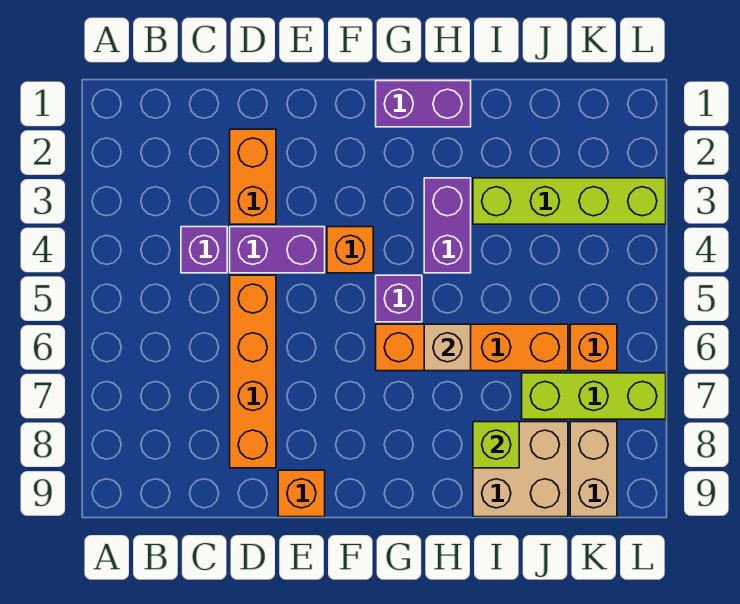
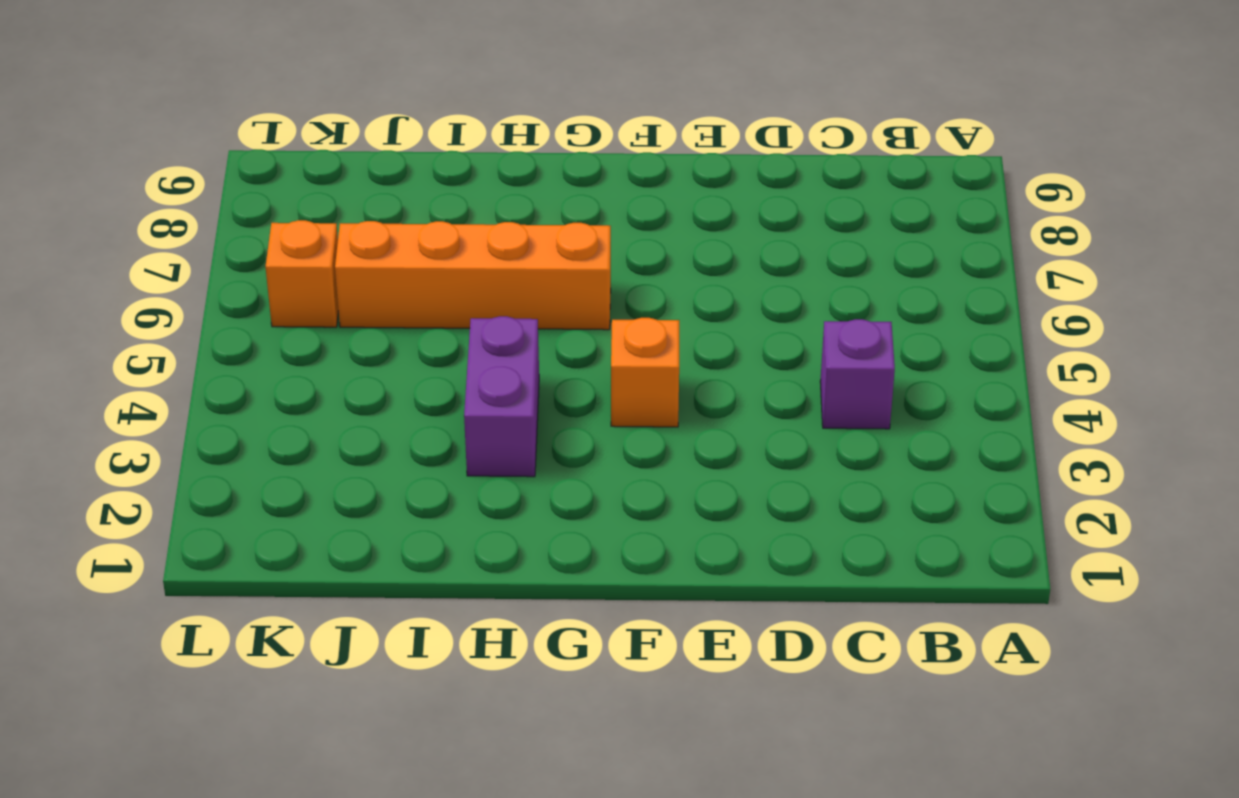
none -> orange 1x2 brick [230,129,276,224]
none -> purple 1x2 brick [230,227,325,273]
none -> orange 1x4 brick [230,275,276,468]

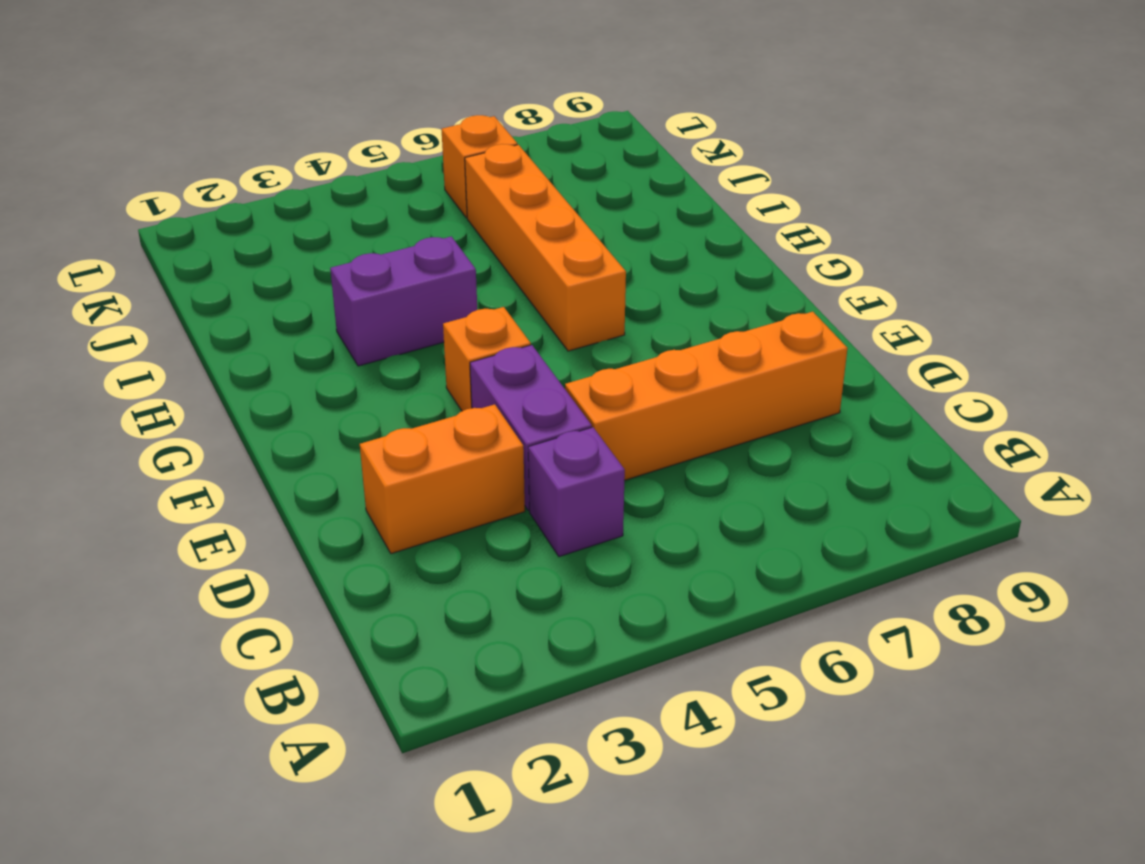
none -> orange 1x1 brick [278,470,325,517]
none -> purple 1x2 brick [376,81,471,127]
none -> purple 1x1 brick [376,275,422,322]

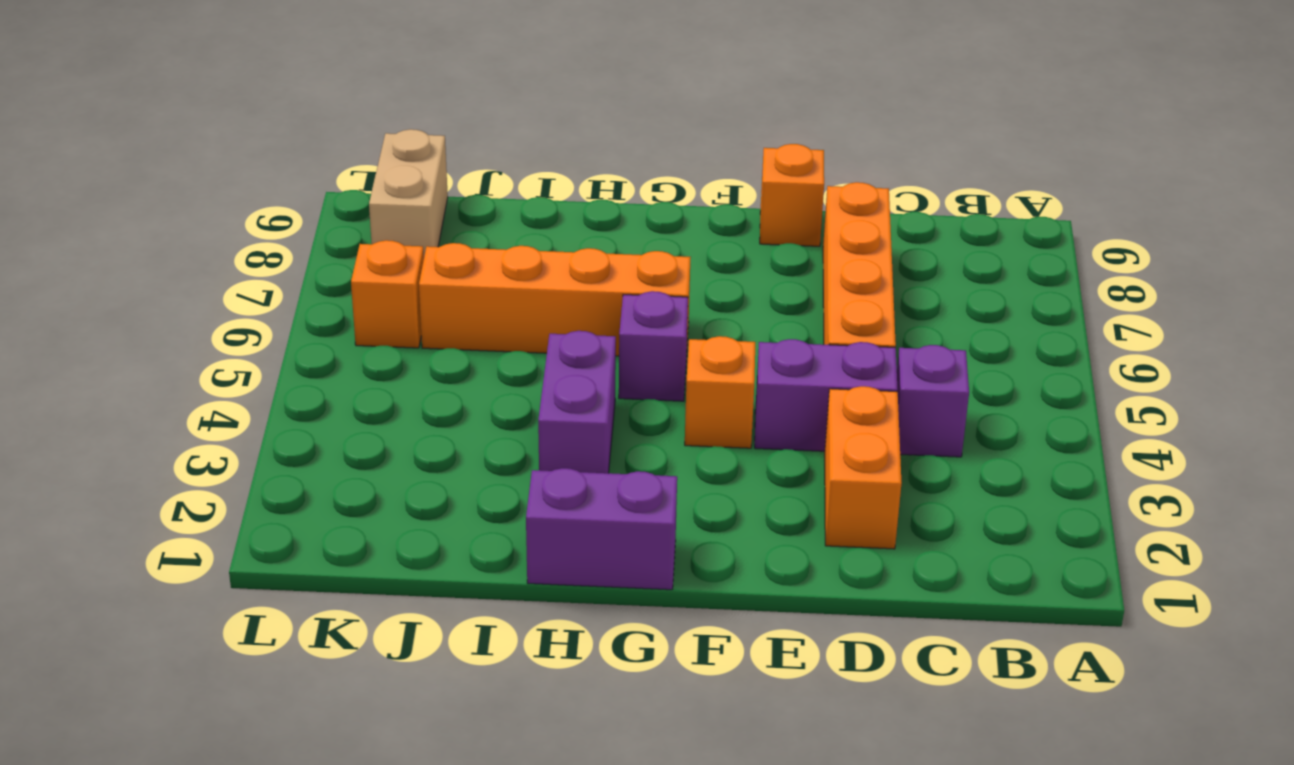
none -> lime 1x4 brick [473,178,666,224]
none -> tan 2x2 brick [473,422,568,517]
none -> lime 1x3 brick [522,373,666,419]

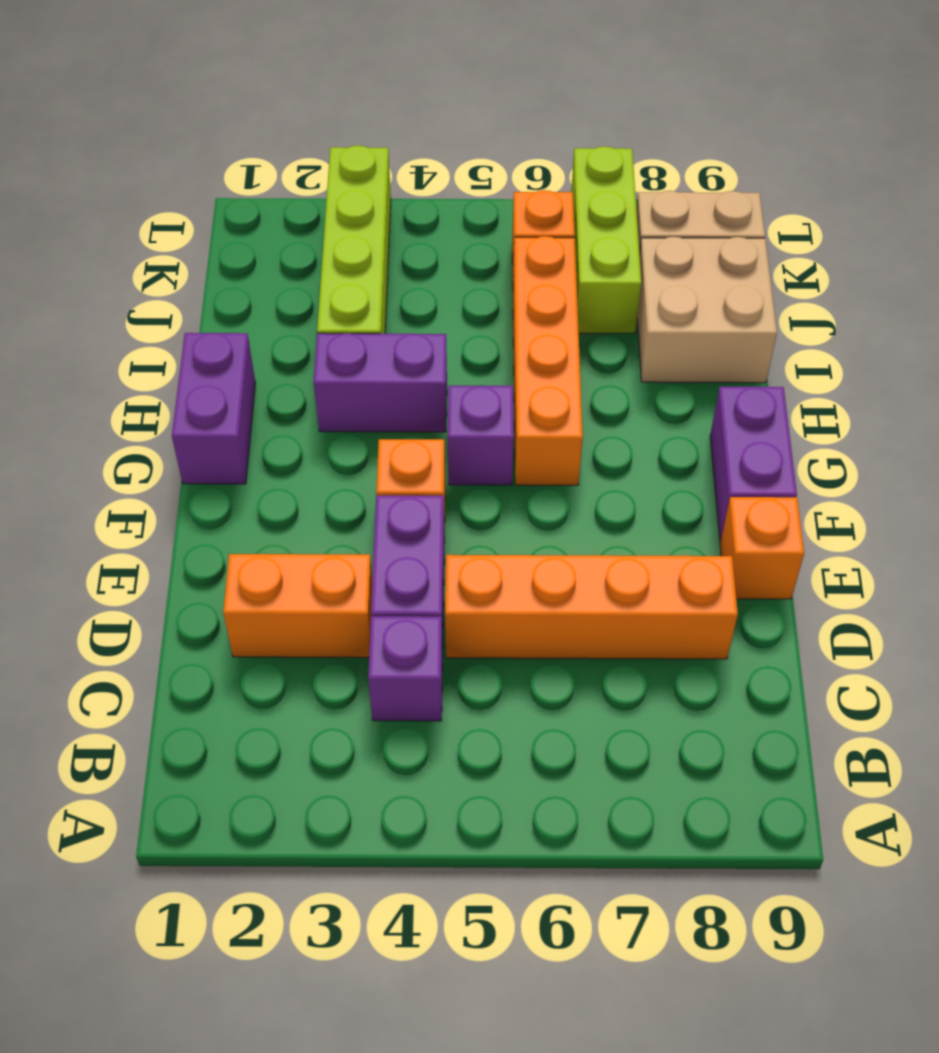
purple 1x2 brick [710,387,797,541] -> none
none -> tan 1x1 brick [424,324,471,371]
none -> lime 1x1 brick [473,422,519,468]

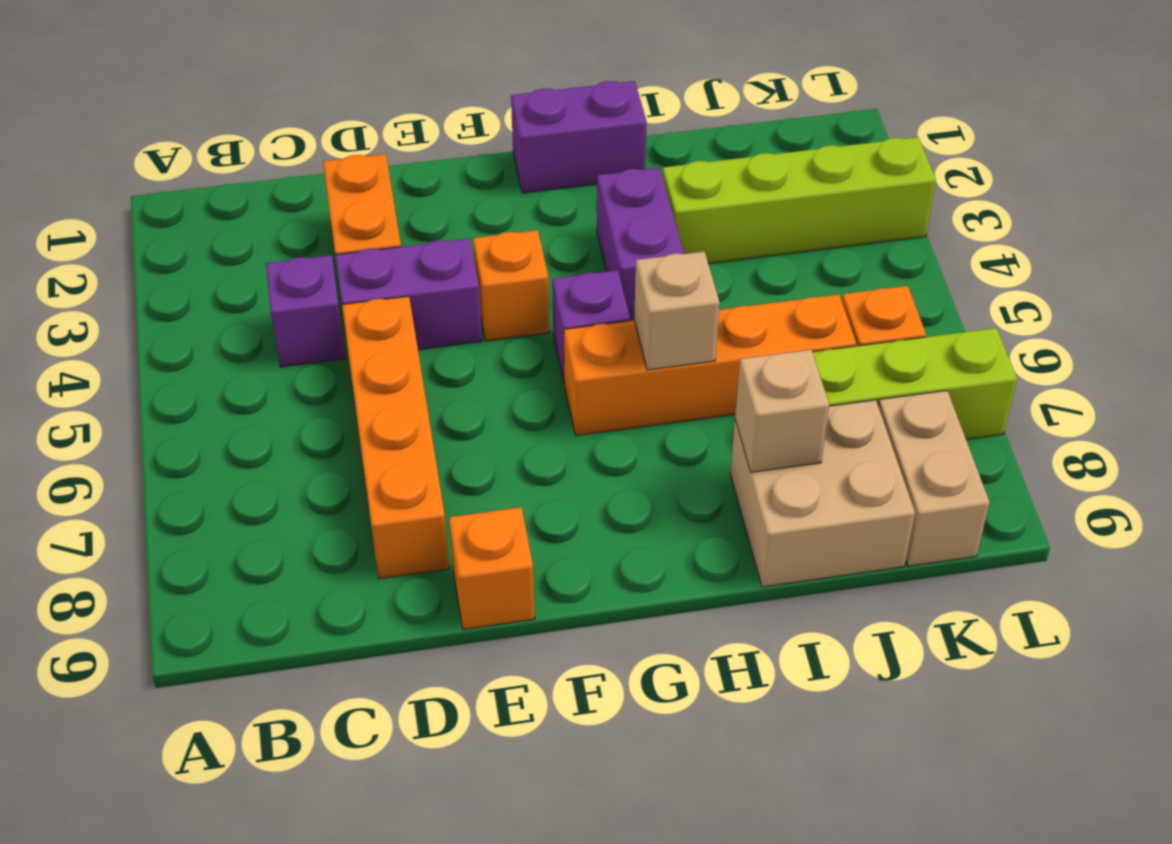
tan 1x1 brick [735,350,829,472] -> lime 1x1 brick [473,422,519,468]

